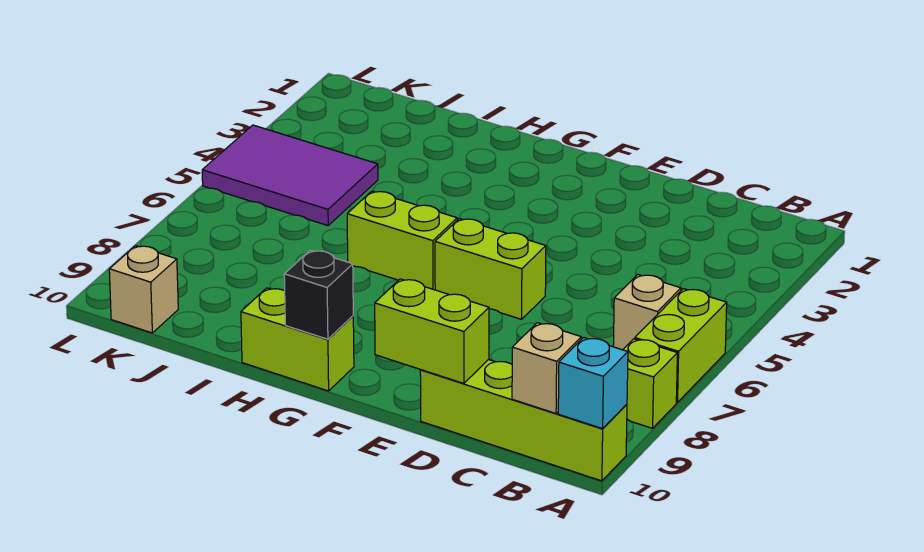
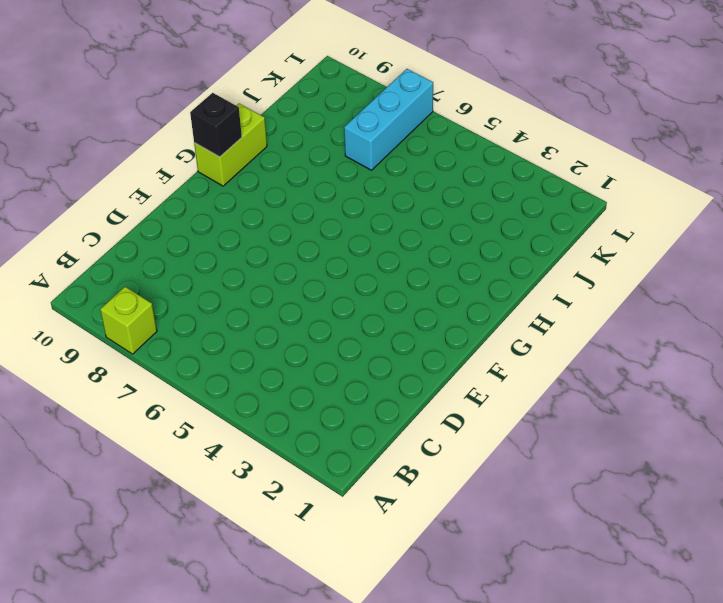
cyan 1x3 brick [344,69,433,170] -> none
none -> lime 1x2 brick [635,289,727,403]
none -> lime 1x4 brick [420,360,627,481]
none -> tan 1x1 brick [613,275,681,350]

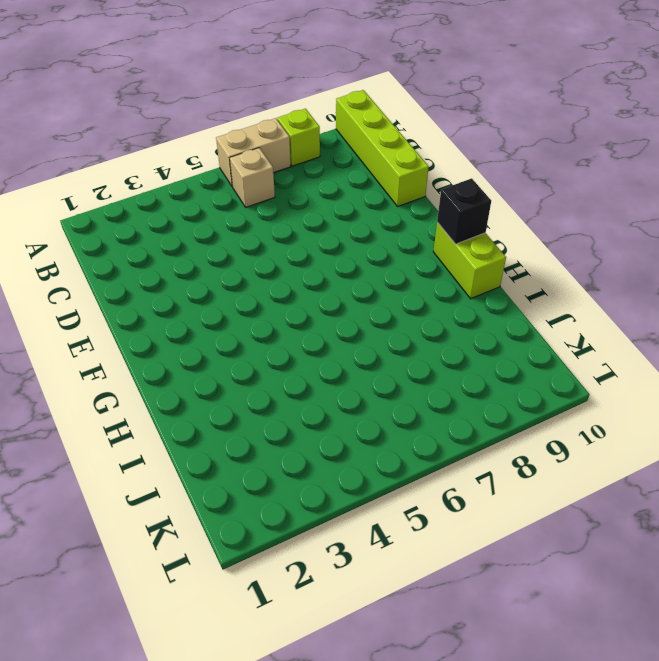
tan 1x2 brick [216,118,291,187] -> lime 1x2 brick [635,289,727,403]
none -> lime 1x2 brick [435,219,546,319]
none -> lime 1x2 brick [347,191,457,290]
none -> purple 2x3 tile [202,125,378,226]

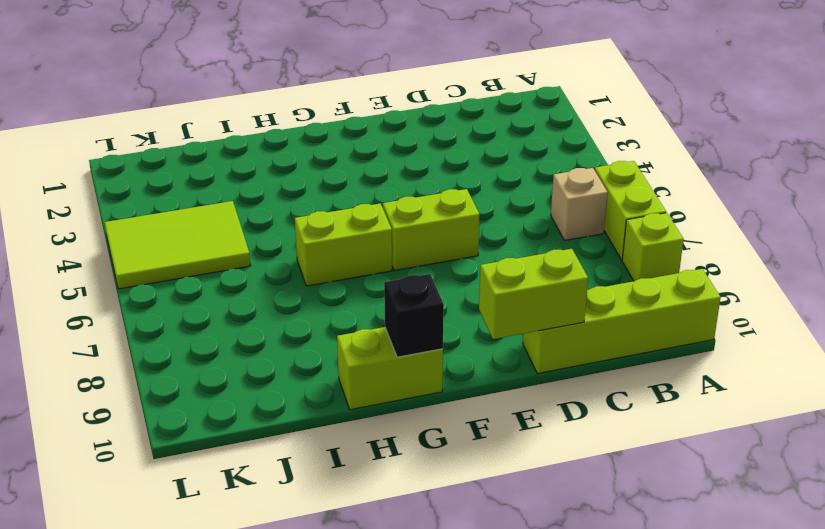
lime 2x3 tile [105,201,250,289] -> purple 2x3 tile [202,125,378,226]
none -> tan 1x1 brick [109,246,178,333]
none -> cyan 1x1 brick [558,337,628,429]
none -> tan 1x1 brick [512,323,581,413]

